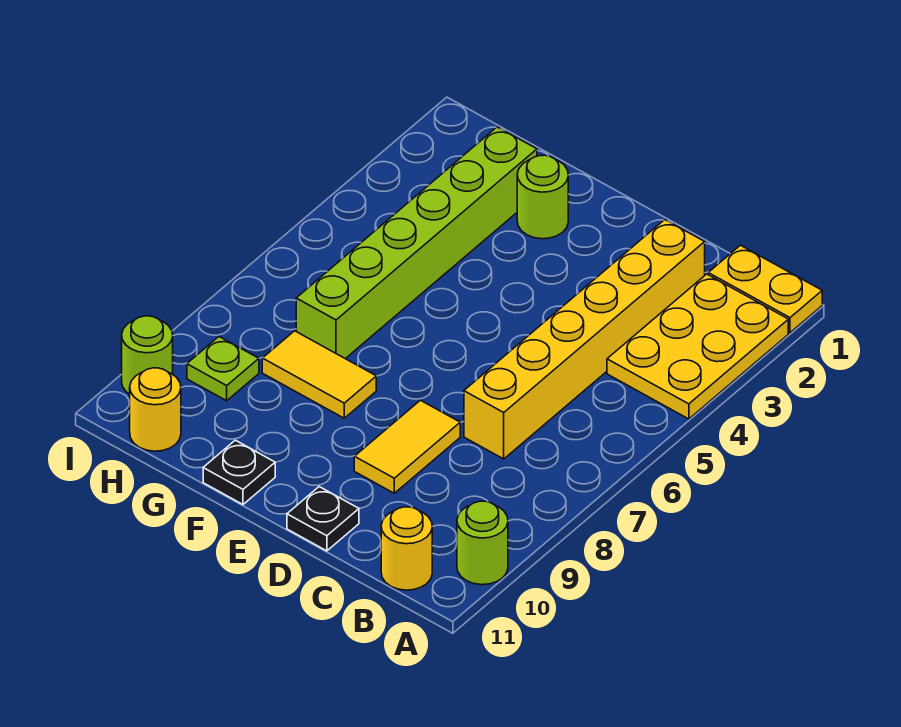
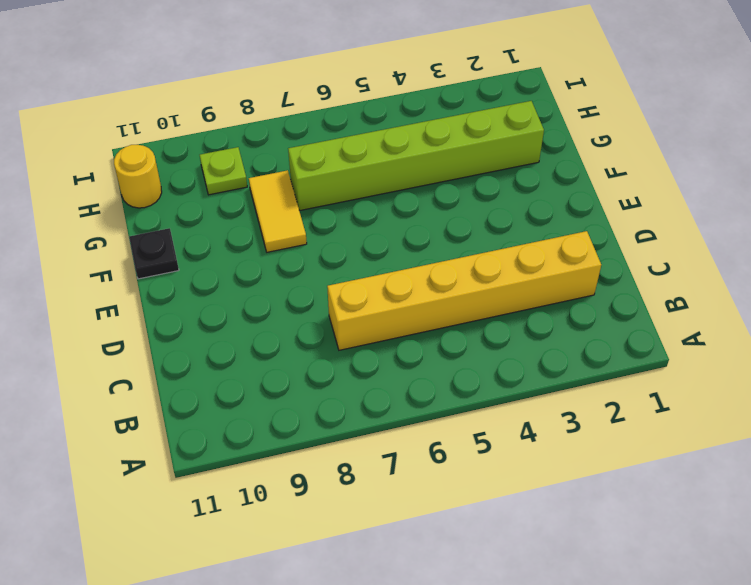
none -> yellow 1x2 plate [708,245,822,333]
none -> yellow 2x3 plate [607,274,788,419]
none -> lime 1x1 round brick [457,501,508,585]

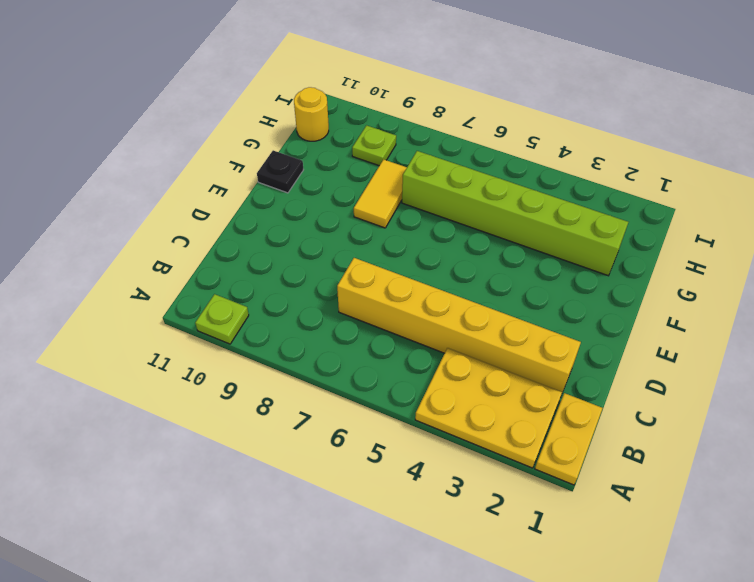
lime 1x1 plate [195,294,249,344] -> lime 1x1 round brick [457,501,508,585]
none -> yellow 1x1 round brick [381,507,432,590]
none -> yellow 1x2 tile [354,400,460,493]
none -> black 1x1 plate [287,487,359,551]

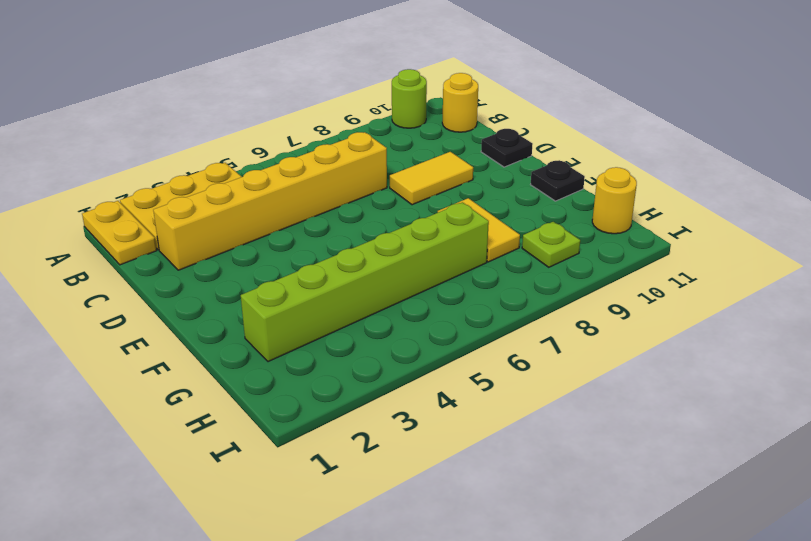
none -> lime 1x1 round brick [517,155,568,239]
none -> lime 1x1 round brick [122,316,173,394]

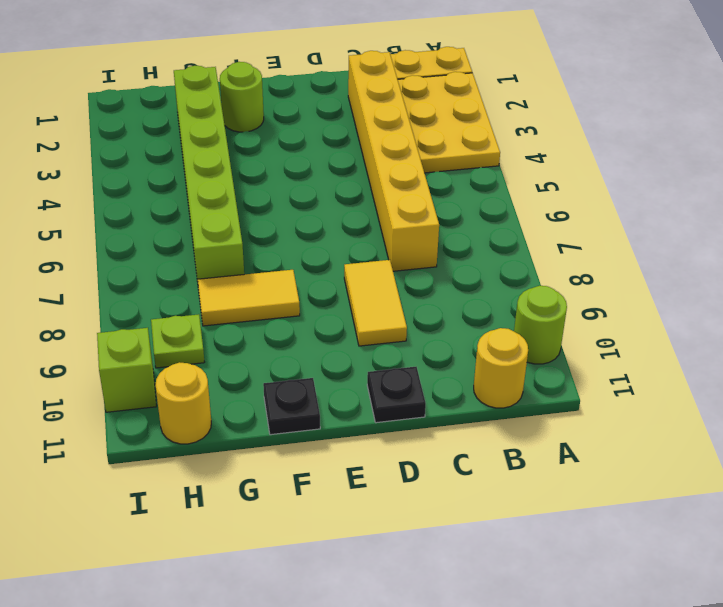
lime 1x1 brick [97,328,156,412] -> lime 1x1 round brick [122,316,173,394]

